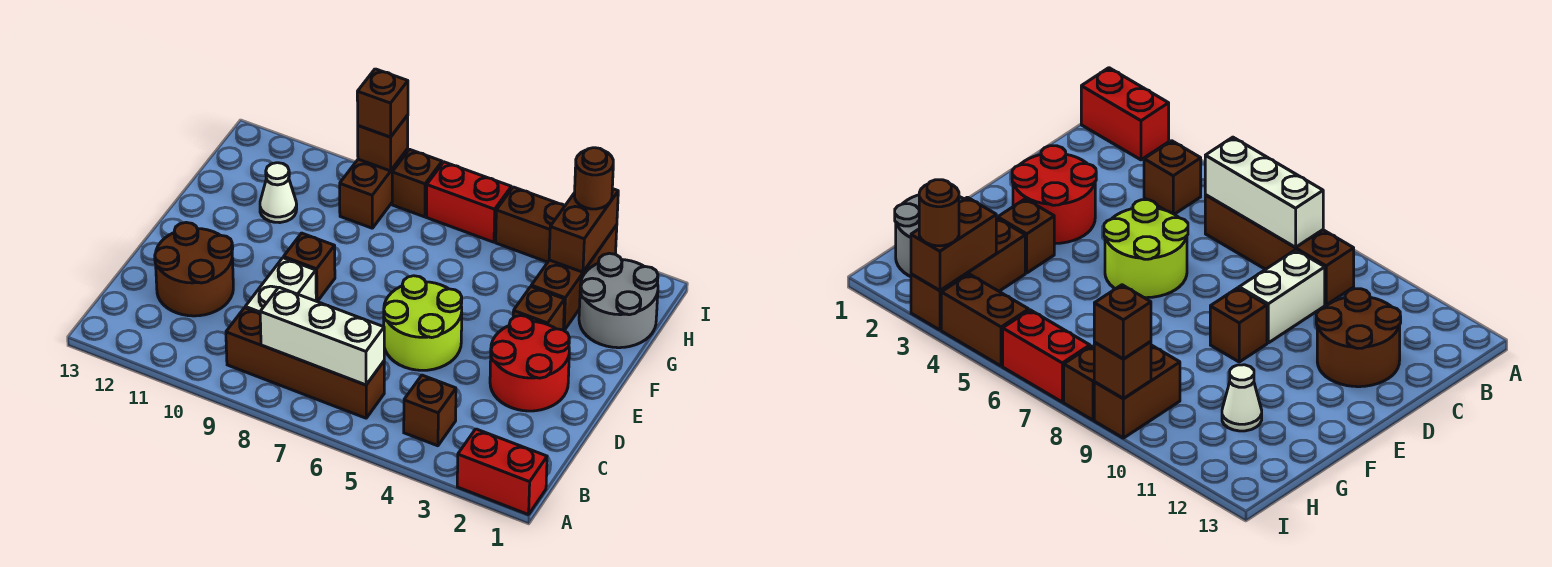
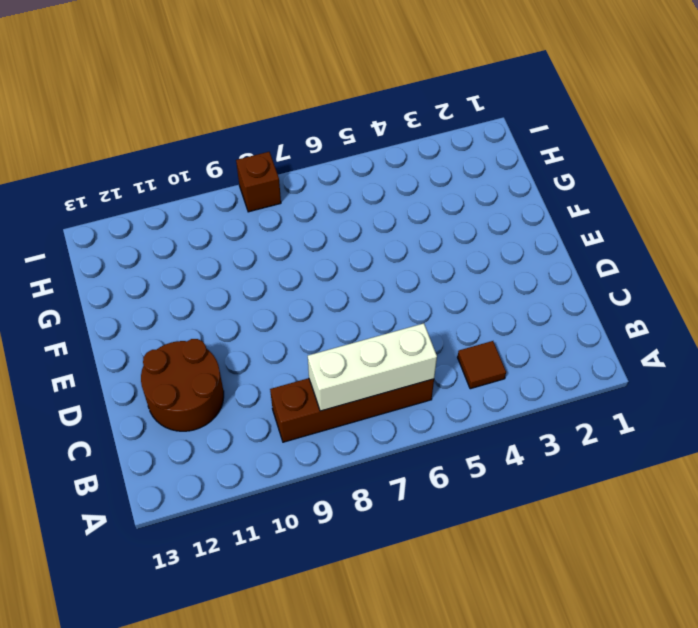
brown 1x1 tile [457,341,506,389] -> brown 1x1 brick [404,375,456,446]
none -> red 1x2 brick [457,429,547,515]
none -> white 1x2 brick [245,258,316,313]
none -> red 2x2 round brick [490,316,569,411]

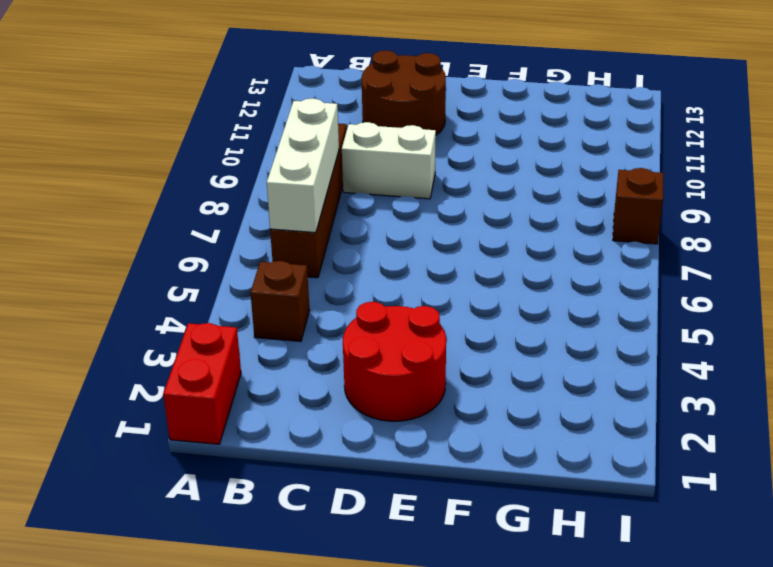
none -> lime 2x2 round brick [384,276,462,370]
none -> brown 1x1 brick [284,233,335,301]
none -> brown 1x1 brick [513,287,565,330]

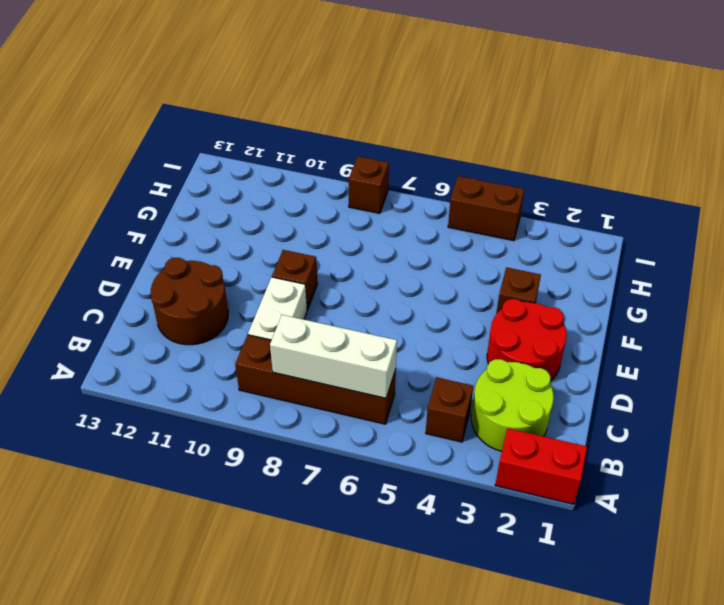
lime 2x2 round brick [471,359,554,451] -> lime 2x2 round brick moved to [384,276,462,370]
none -> grey 2x2 round brick [579,253,658,348]
none -> brown 1x3 brick [531,225,617,330]
none -> white 1x1 cone [260,163,297,223]

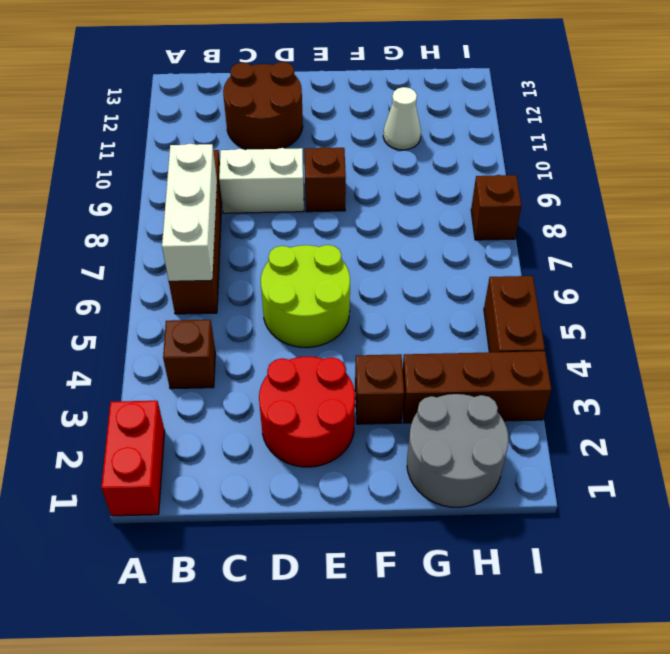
none -> brown 1x2 brick [340,149,408,228]
none -> red 1x2 brick [426,162,511,242]
none -> brown 1x2 brick [549,189,618,272]

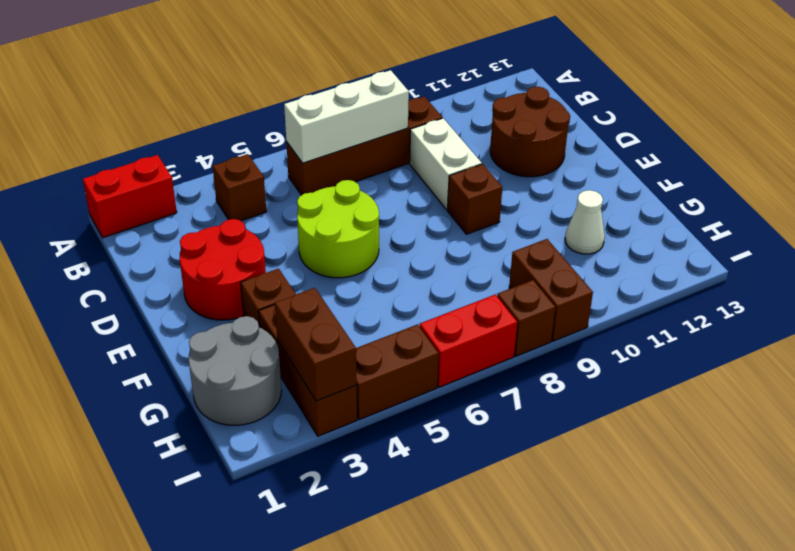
none -> brown 1x1 brick [358,115,408,171]
none -> brown 1x1 round brick [575,148,613,209]
none -> brown 1x1 brick [357,69,408,137]

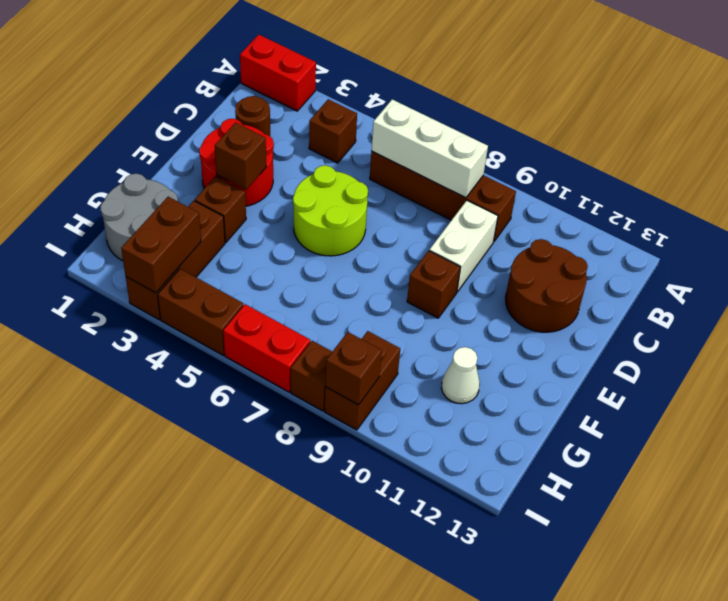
brown 1x1 round brick [235,96,270,136] -> brown 1x1 round brick moved to [575,148,613,209]
brown 1x1 brick [215,123,266,190] -> brown 1x1 brick moved to [357,69,408,137]

